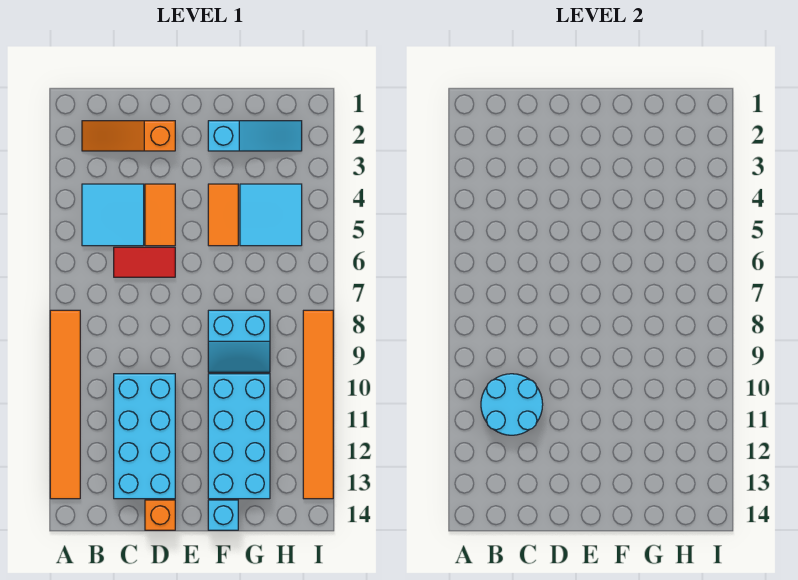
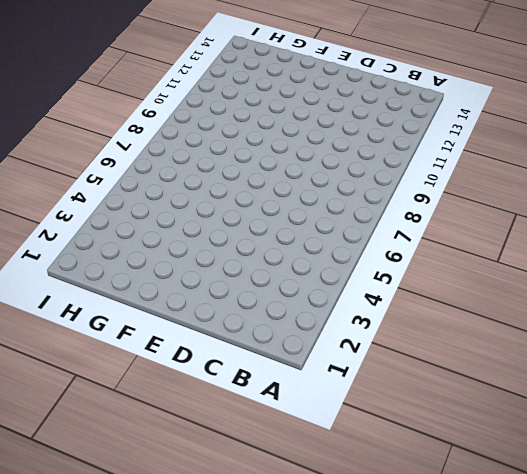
none -> orange 1x6 tile [50,310,80,499]
none -> orange 1x3 slope [82,121,175,151]
none -> cyan 2x2 tile [82,184,144,246]

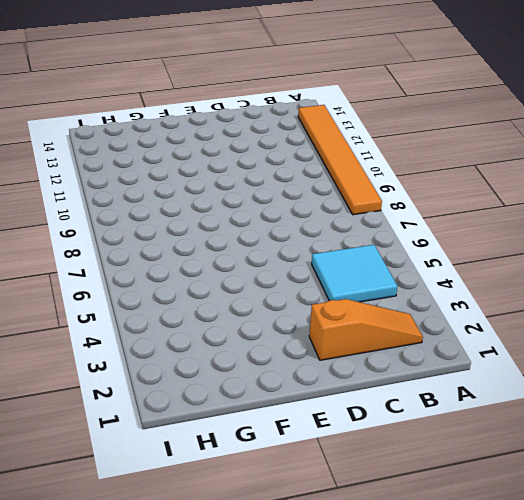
none -> red 1x2 tile [114,247,175,277]
none -> cyan 2x4 brick [114,374,175,499]
none -> orange 1x2 tile [145,184,175,246]

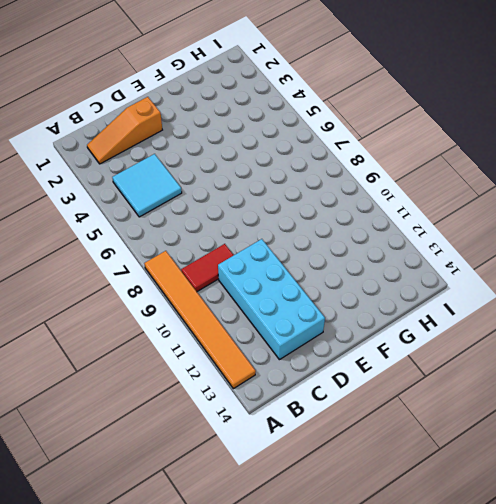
red 1x2 tile [181,244,234,292] -> red 1x2 tile moved to [114,247,175,277]
none -> orange 1x2 tile [145,184,175,246]
none -> orange 1x1 brick [145,500,175,530]
none -> cyan 1x3 slope [208,121,302,151]

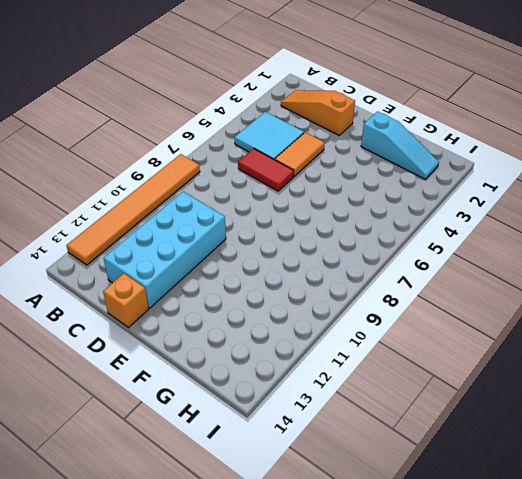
none -> orange 1x2 tile [208,184,238,246]
none -> cyan 2x2 slope [208,310,270,372]
none -> cyan 2x4 brick [208,374,270,499]

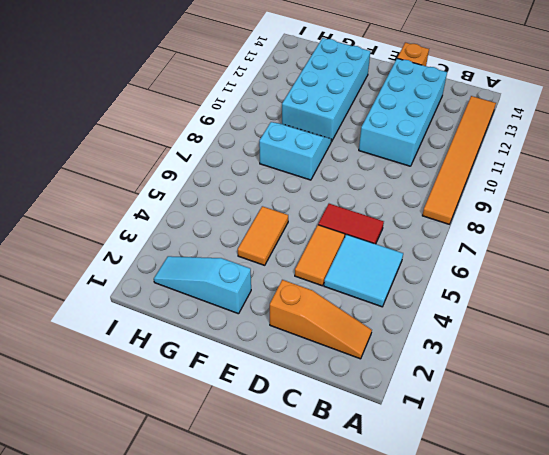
none -> cyan 1x1 brick [208,500,238,530]
none -> cyan 2x2 tile [240,184,302,246]
none -> orange 1x6 tile [303,310,333,499]

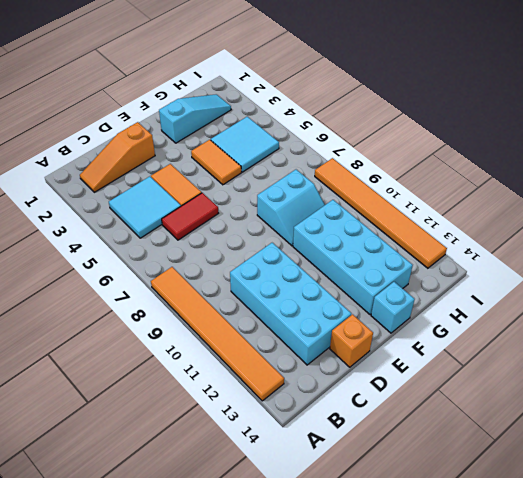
none -> cyan 2x2 round brick [481,374,543,435]

